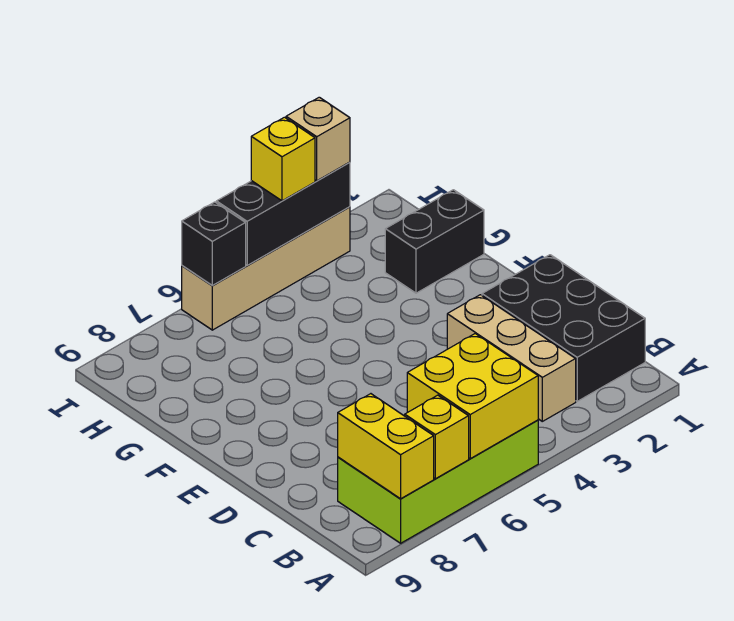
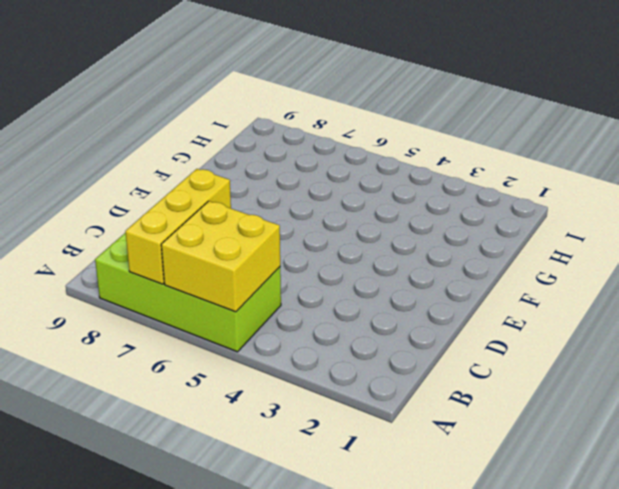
yellow 1x3 brick [125,169,231,284] -> yellow 1x1 brick [405,395,469,479]
none -> black 2x3 brick [482,255,645,401]
none -> tan 1x3 brick [447,295,576,421]
none -> black 1x2 brick [385,190,484,293]

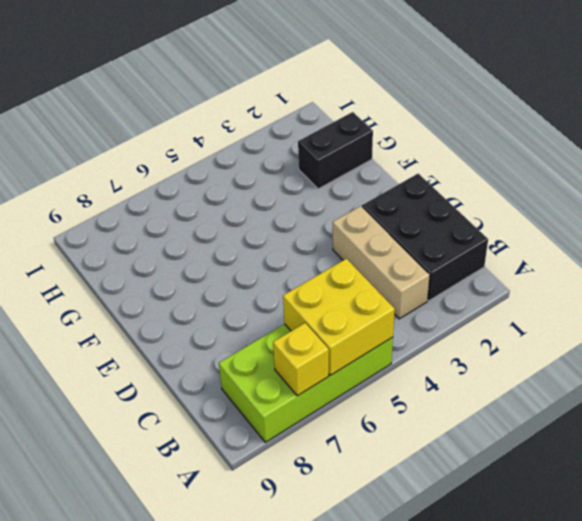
none -> tan 1x4 brick [182,207,350,330]
none -> yellow 1x2 brick [338,394,434,499]
none -> black 1x3 brick [216,162,350,265]

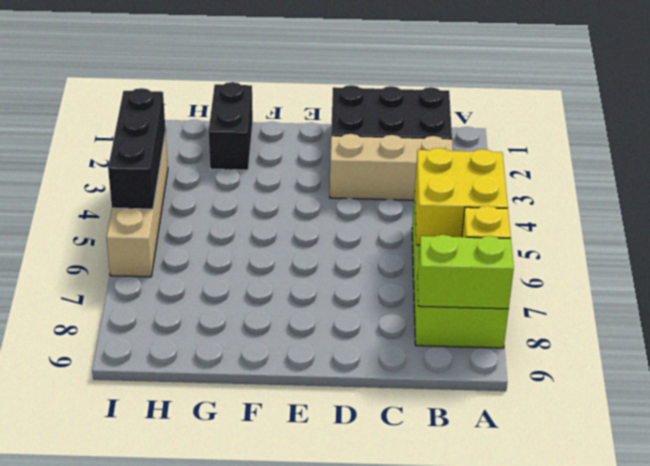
lime 1x2 brick [417,235,514,309] -> yellow 1x2 brick [338,394,434,499]
none -> black 1x1 brick [182,202,246,285]
none -> tan 1x1 brick [286,97,350,181]
none -> yellow 1x1 brick [251,117,315,201]

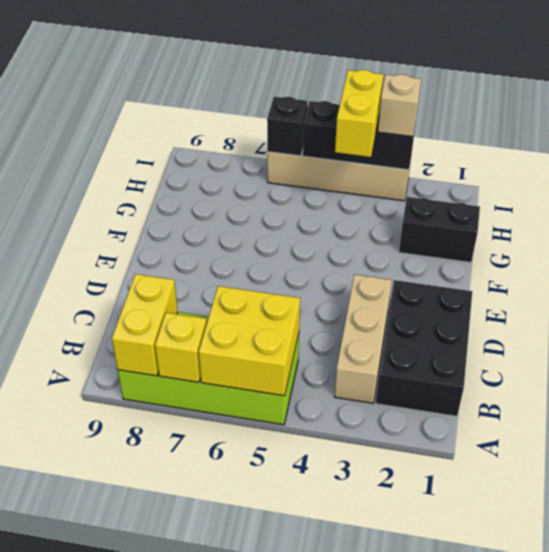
yellow 1x2 brick [335,70,383,157] -> yellow 1x1 brick [251,117,315,201]

